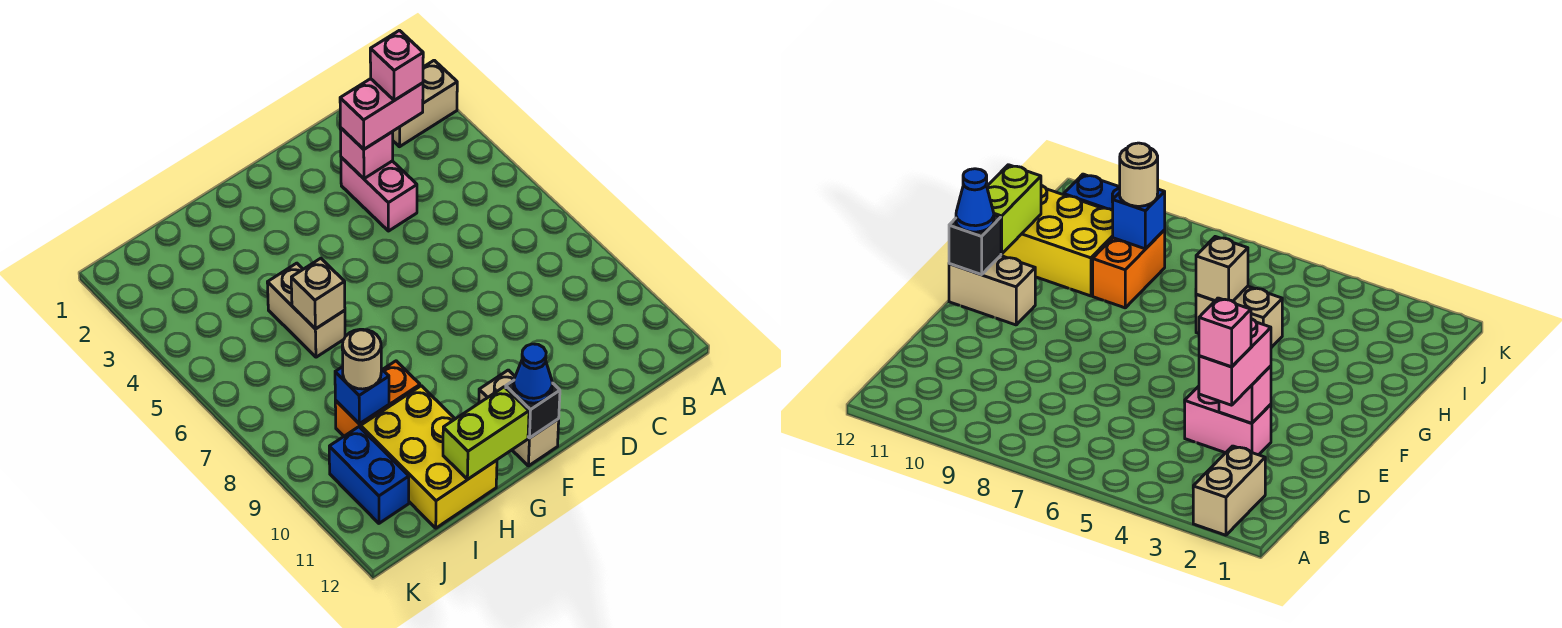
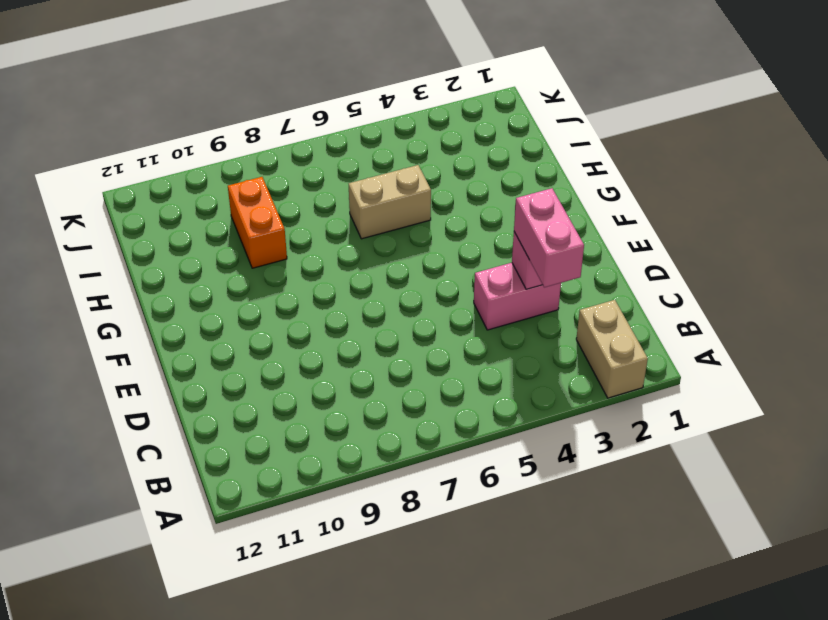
none -> tan 1x2 brick [479,370,559,466]
none -> yellow 2x3 brick [361,386,497,528]
none -> blue 1x2 brick [329,427,409,523]

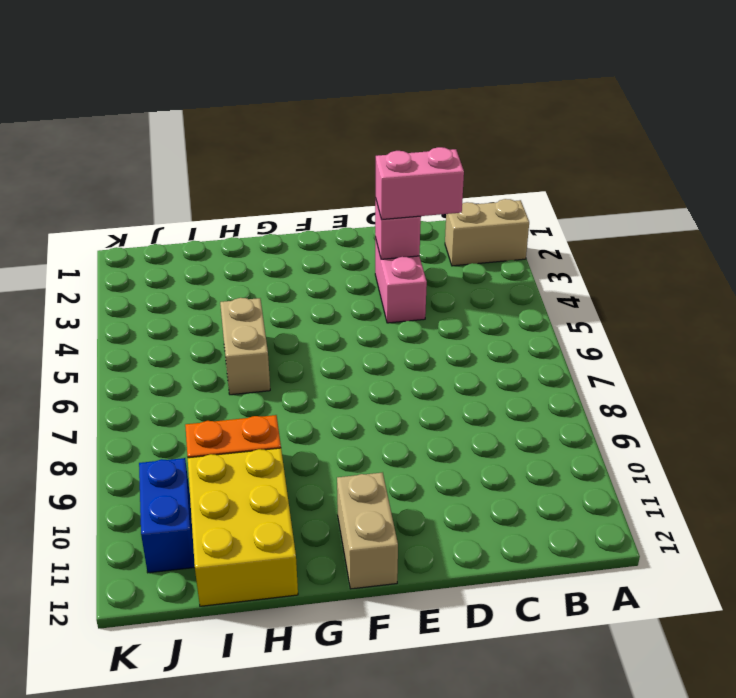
none -> black 1x1 brick [506,381,560,438]
none -> lime 1x2 brick [443,387,529,480]
none -> tan 1x1 brick [291,258,345,329]

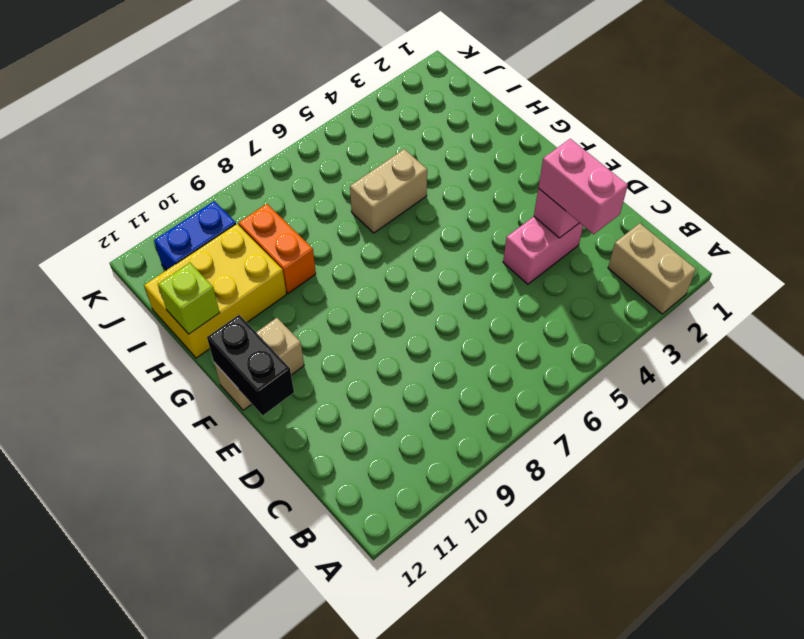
black 1x2 brick [207,315,294,415] -> black 1x1 brick [506,381,560,438]
lime 1x1 brick [158,263,220,334] -> lime 1x2 brick [443,387,529,480]
none -> tan 1x1 brick [291,258,345,329]
none -> blue 1x1 brick [335,367,389,424]
none -> blue 1x1 cone [514,344,552,403]

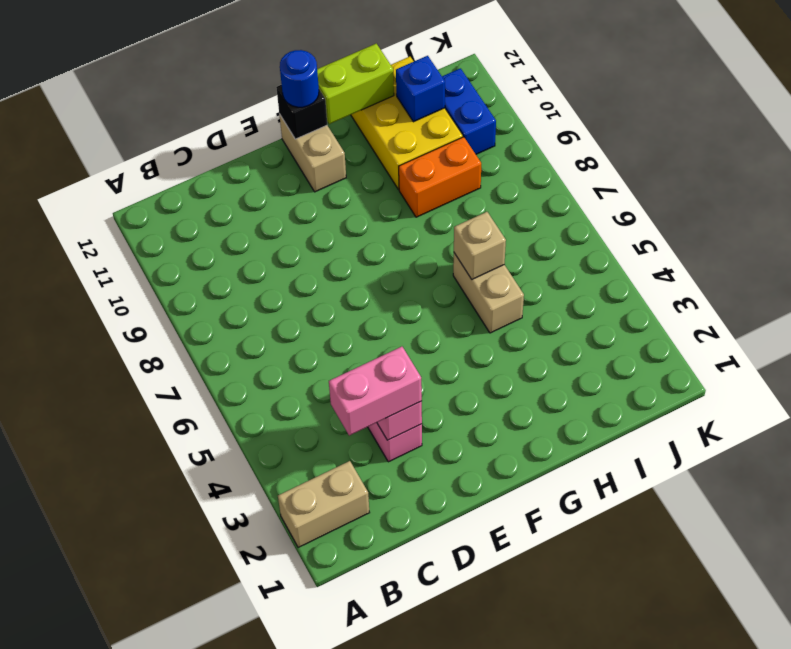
blue 1x1 round brick [280,50,319,107] -> blue 1x1 cone [514,344,552,403]
blue 1x1 brick [396,56,445,122] -> blue 1x1 brick moved to [335,367,389,424]
none -> tan 1x1 round brick [342,329,381,389]
none -> pink 1x1 brick [370,30,423,100]

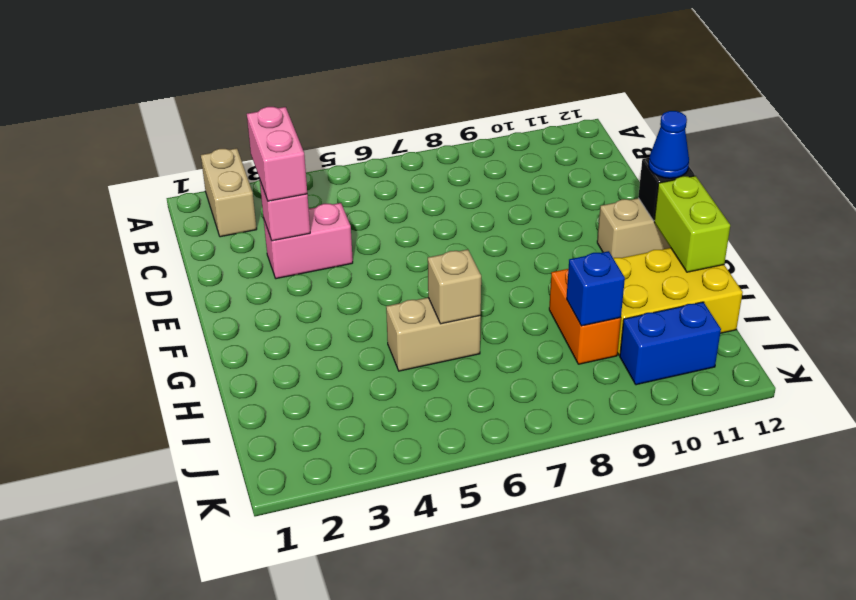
none -> tan 1x1 round brick [342,329,381,389]
none -> pink 1x1 brick [370,30,423,100]

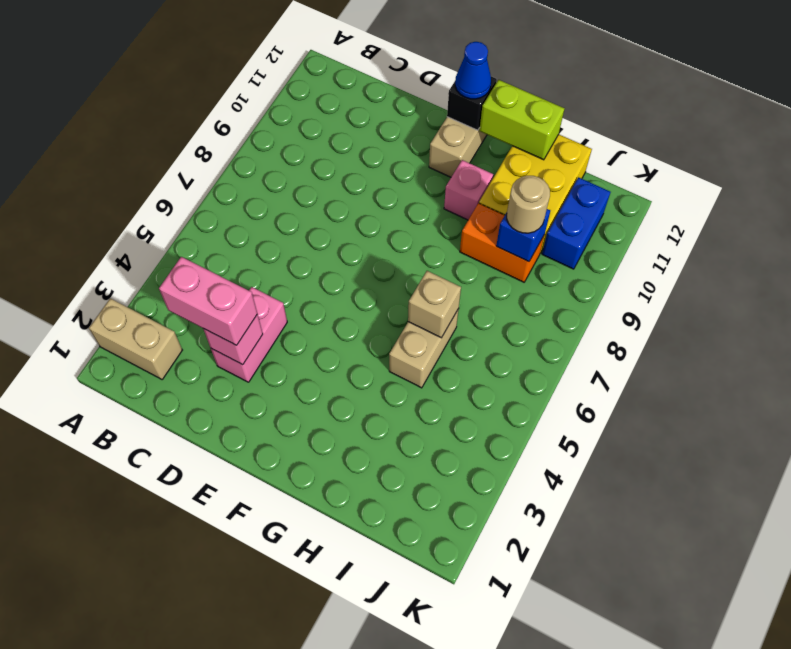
pink 1x1 brick [444,160,493,220] -> pink 1x1 brick moved to [370,30,423,100]

